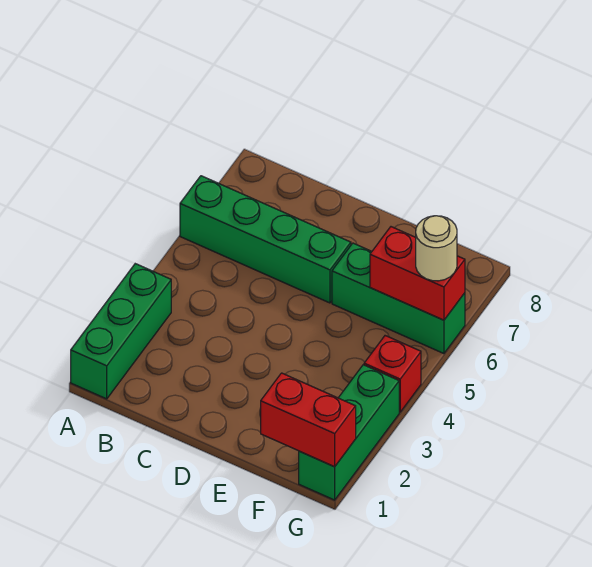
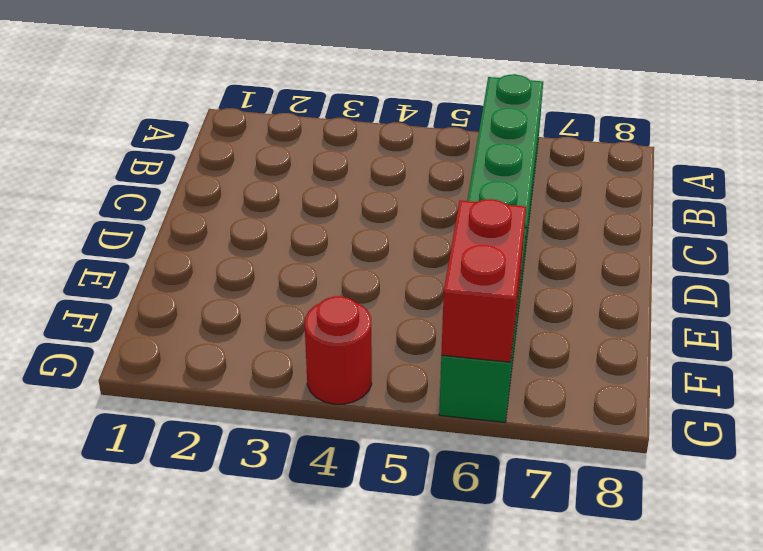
red 1x1 round brick [305,296,372,404] -> red 1x1 brick [364,336,421,412]
none -> green 1x3 brick [71,264,171,399]
none -> green 1x3 brick [299,365,399,500]

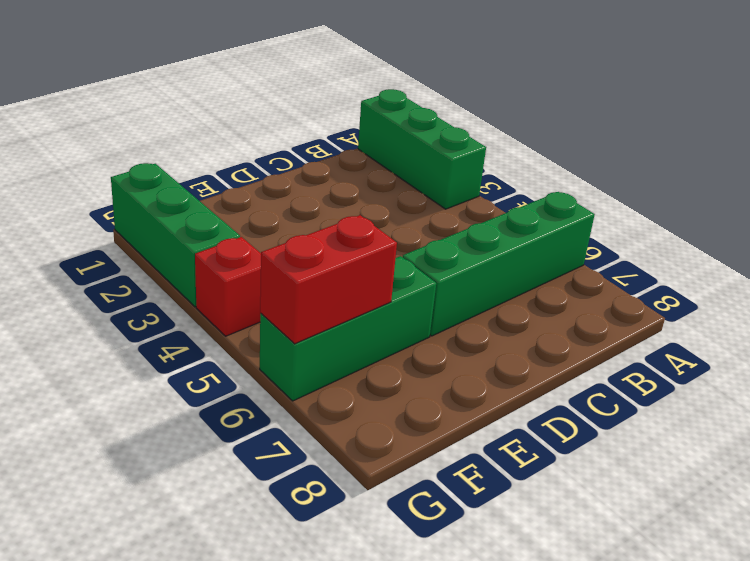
none -> red 1x2 brick [261,373,356,467]
none -> tan 1x1 round brick [416,216,457,281]

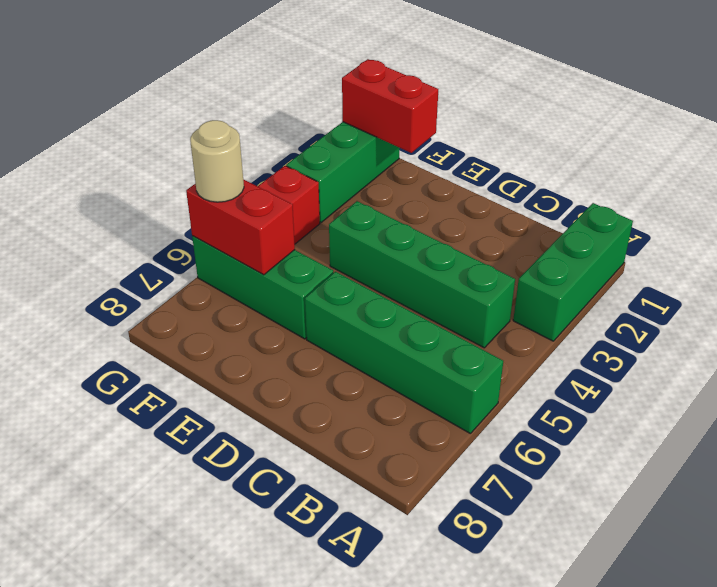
green 1x4 brick [329,201,515,348] -> none

